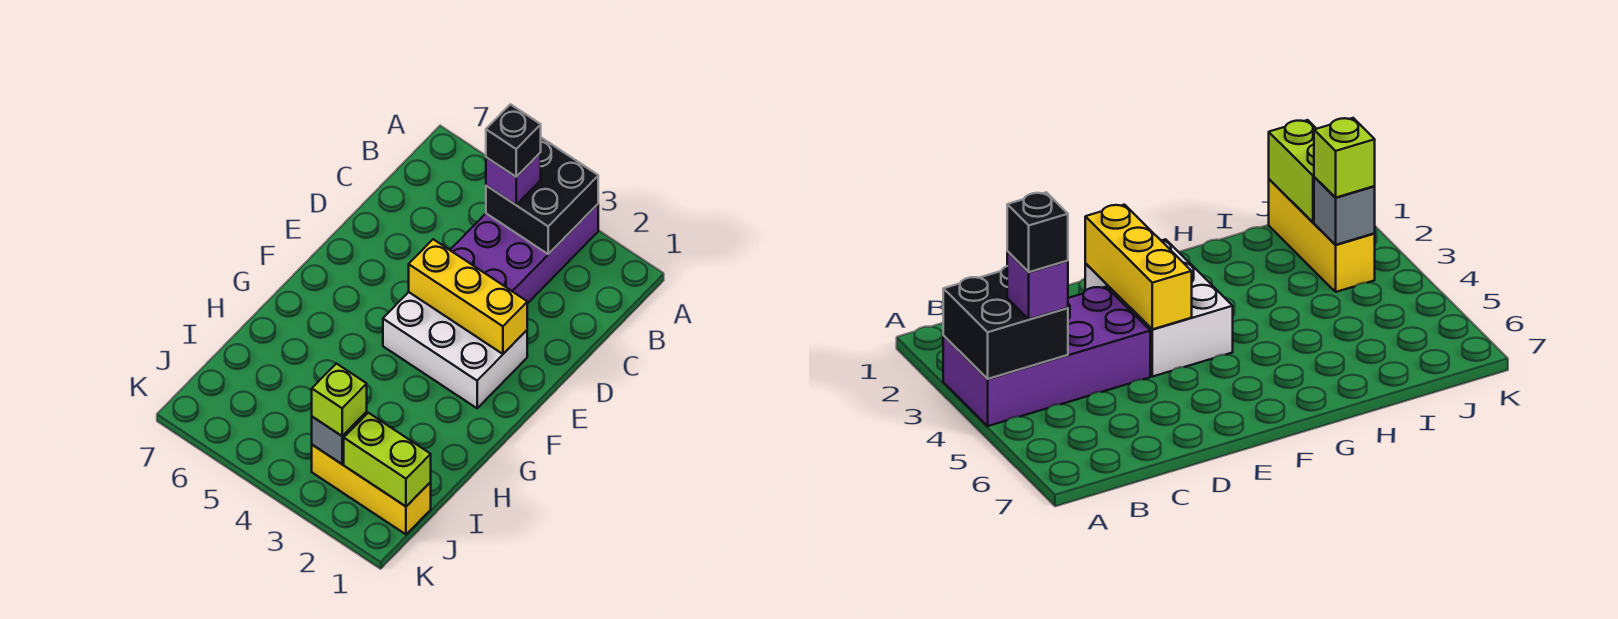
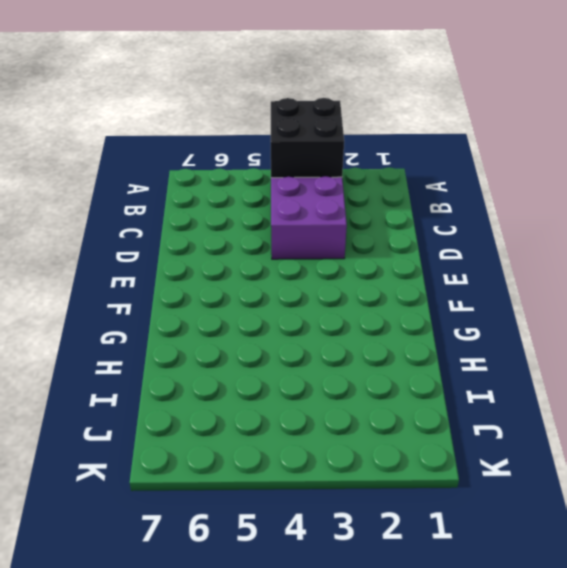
none -> white 2x3 brick [383,292,527,408]
none -> yellow 1x3 brick [312,445,431,534]

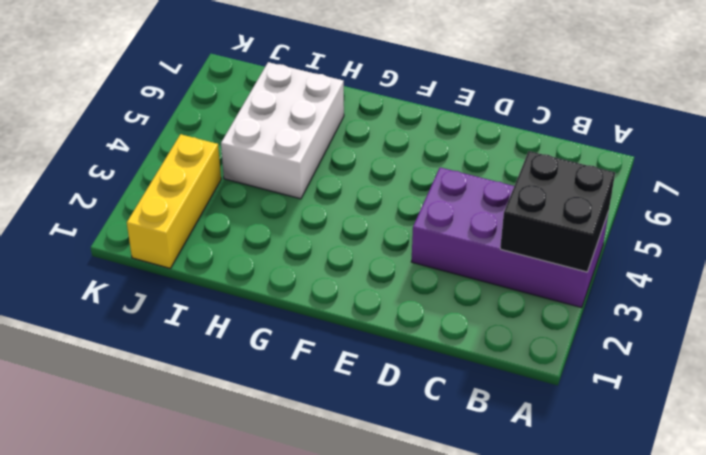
white 2x3 brick [221,62,344,199] -> white 2x3 brick moved to [383,292,527,408]
none -> yellow 1x3 brick [409,239,527,354]
none -> lime 1x2 brick [344,413,431,506]

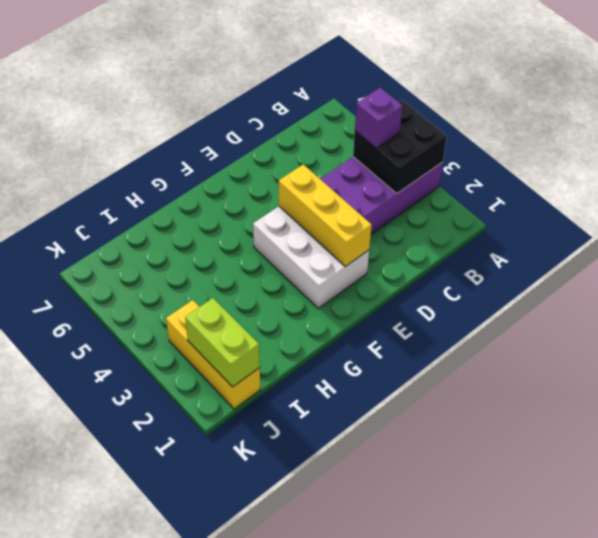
none -> grey 1x1 brick [312,412,367,464]
none -> lime 1x1 brick [312,363,367,436]

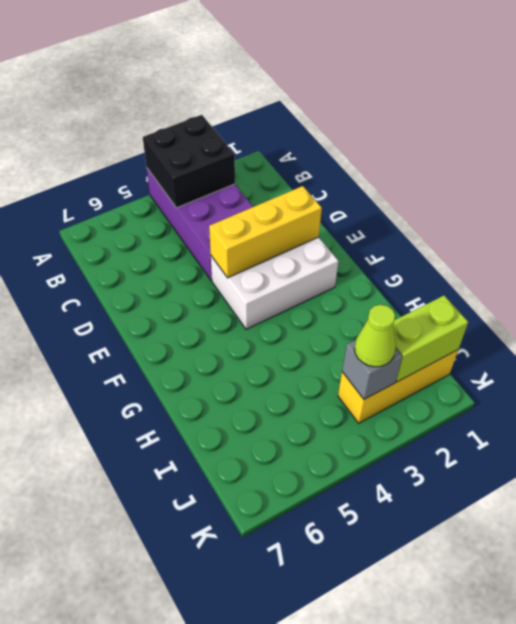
lime 1x1 cone [355,305,396,367] -> lime 1x1 brick [312,363,367,436]
none -> purple 1x1 brick [486,153,541,205]
none -> black 1x1 brick [486,104,541,177]

